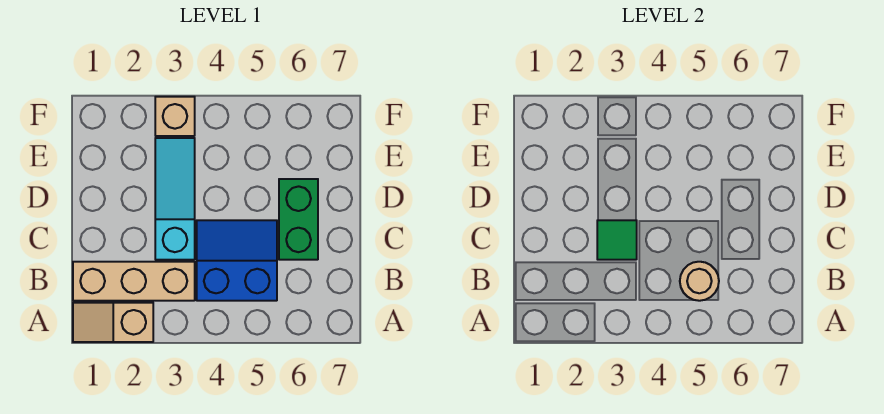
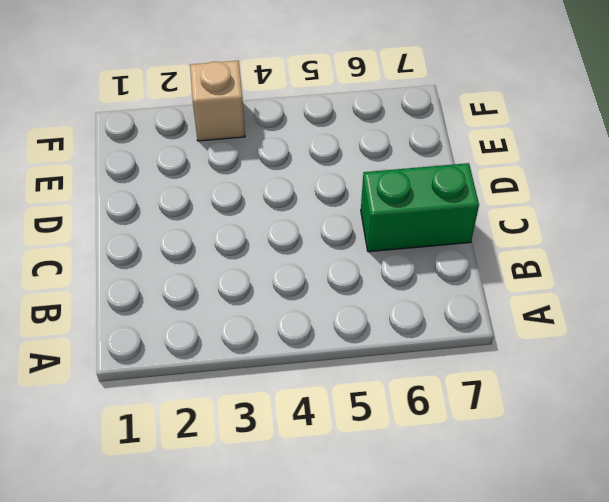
green 1x2 brick [361,163,479,252] -> green 1x2 brick turned to [279,179,318,260]
none -> tan 1x2 slope [73,303,153,342]
none -> tan 1x3 brick [73,262,195,301]

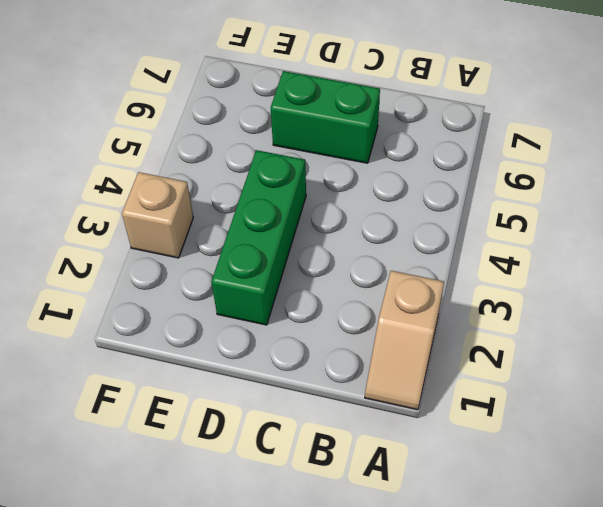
green 1x3 brick [211,150,306,325] -> cyan 1x3 slope [155,138,195,260]
none -> tan 1x3 brick [73,262,195,301]
none -> blue 2x2 slope [197,220,277,301]

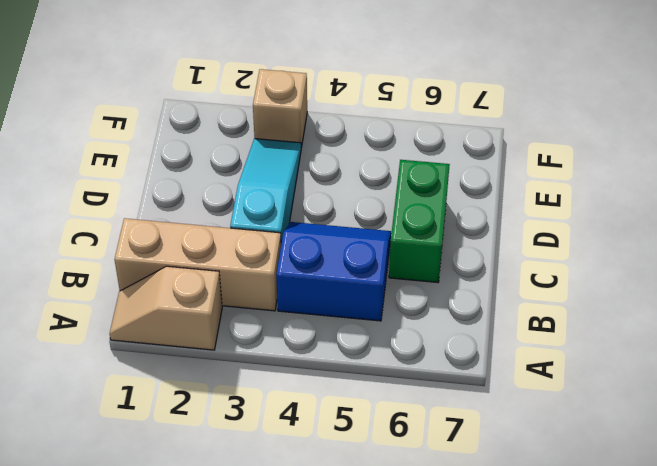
none -> tan 1x1 round brick [680,262,719,301]
none -> green 1x1 tile [597,220,637,260]

